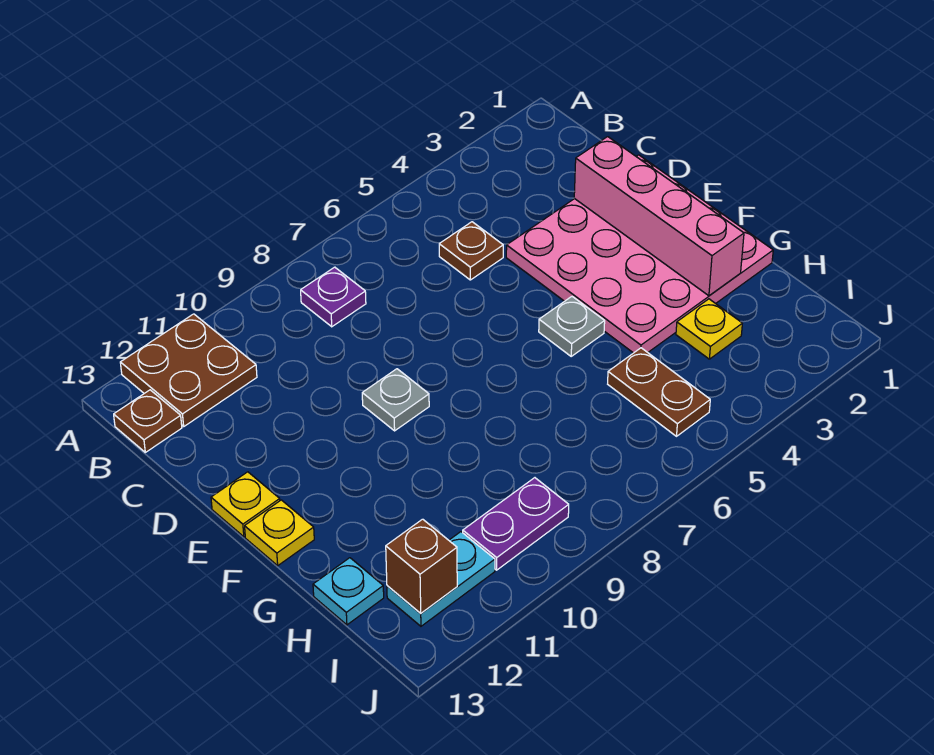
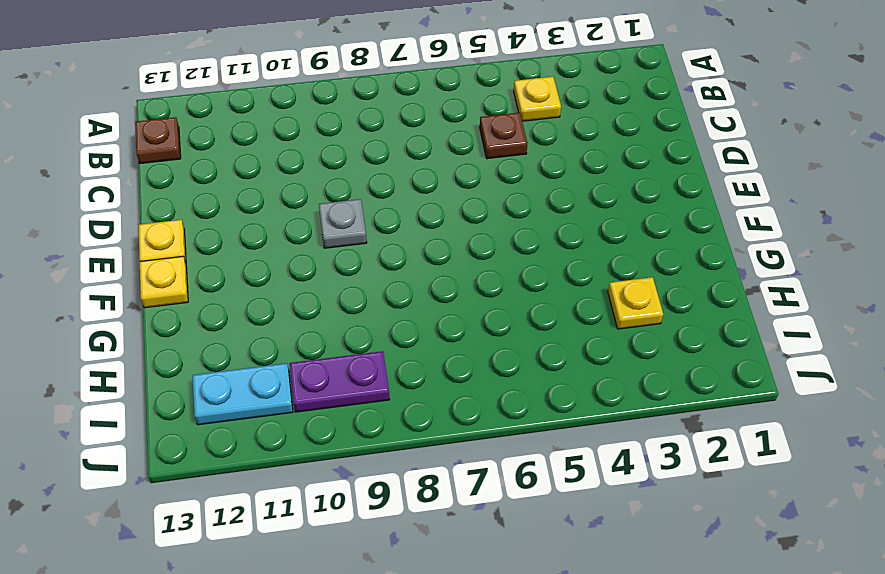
yellow 1x1 plate [514,77,561,121] -> none
none -> brown 2x2 plate [120,314,257,426]
none -> purple 1x1 plate [301,267,366,327]
none -> pink 4x4 plate [506,155,773,353]

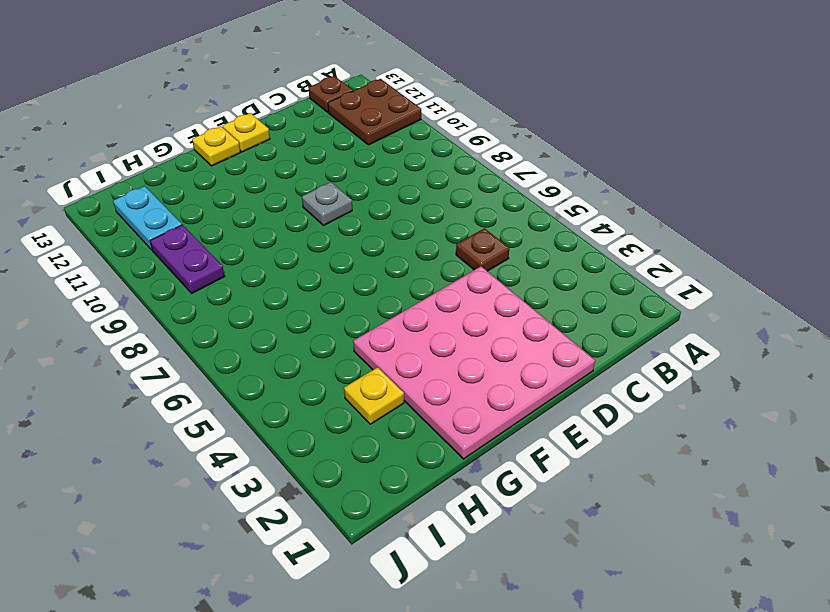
none -> purple 1x1 plate [301,267,366,327]
none -> grey 1x1 plate [539,297,605,356]
none -> brown 1x2 plate [608,348,710,436]

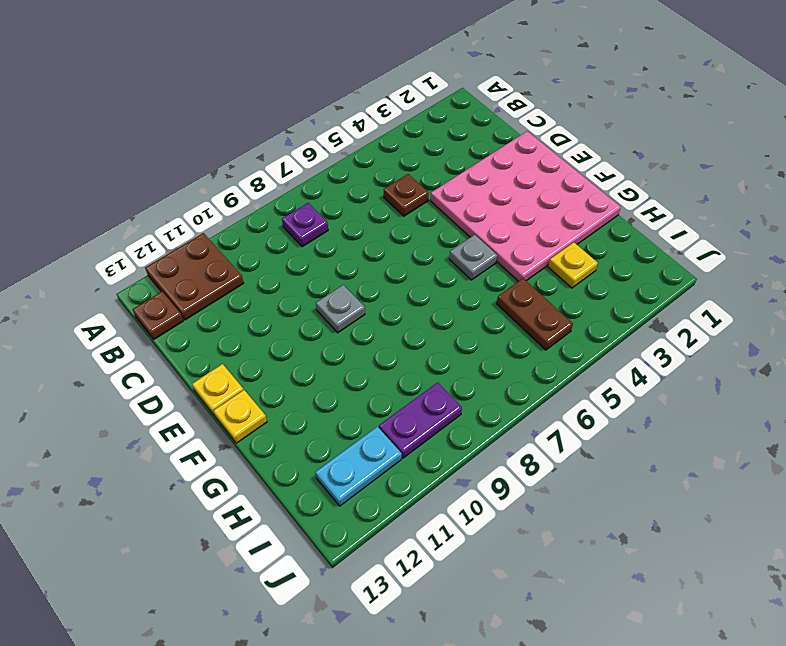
none -> cyan 1x1 plate [313,558,384,625]
none -> pink 1x4 brick [574,137,744,296]
none -> brown 1x1 brick [386,519,457,613]

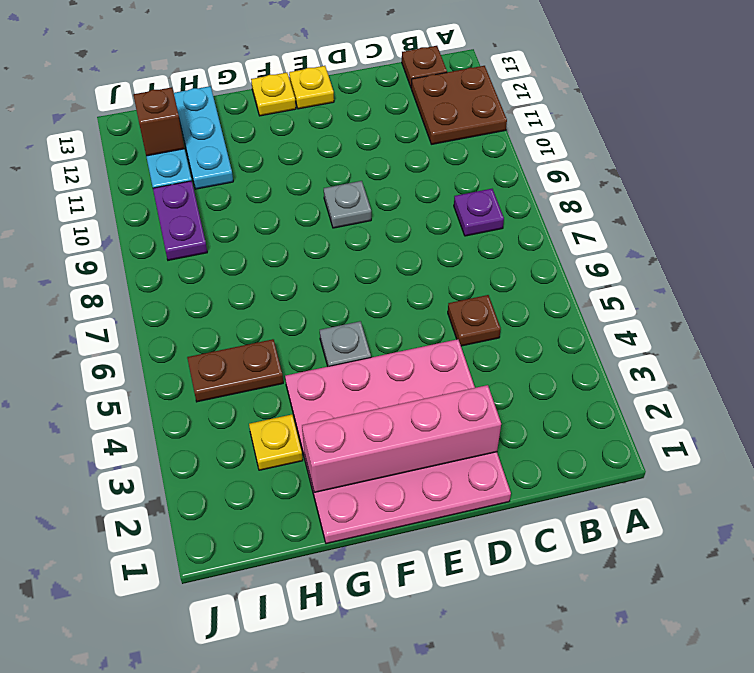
cyan 1x3 plate [174,86,233,189] -> cyan 1x1 plate [313,558,384,625]

